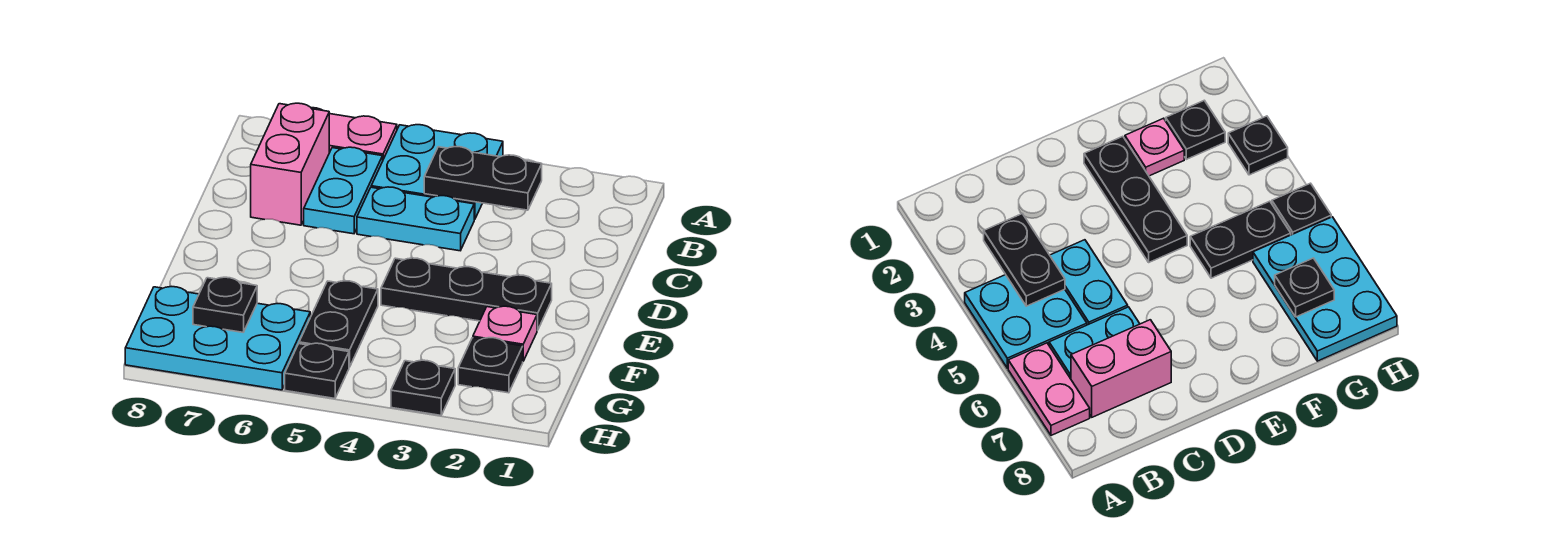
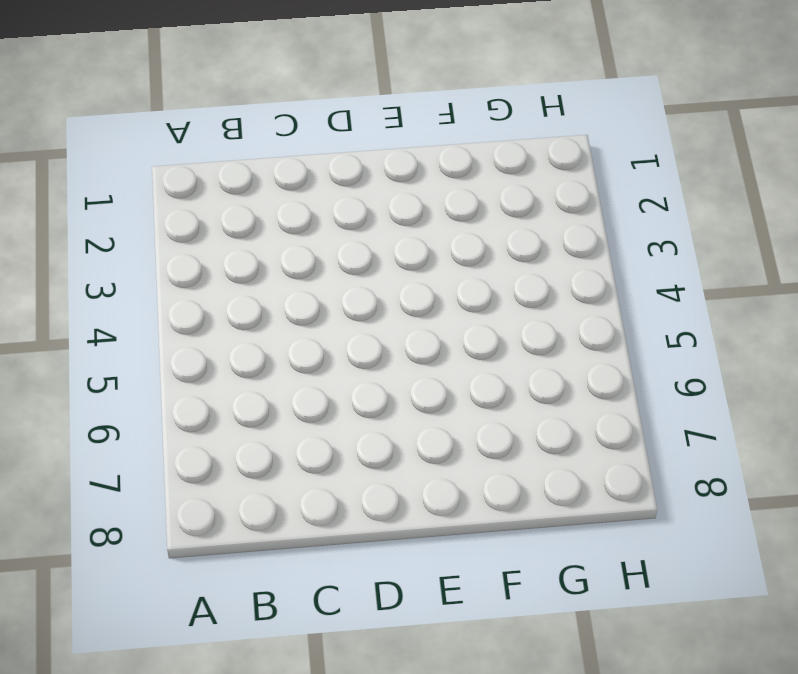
none -> cyan 2x2 plate [371,125,503,220]
none -> pink 1x2 plate [312,108,397,159]
none -> cyan 1x2 plate [304,147,383,234]

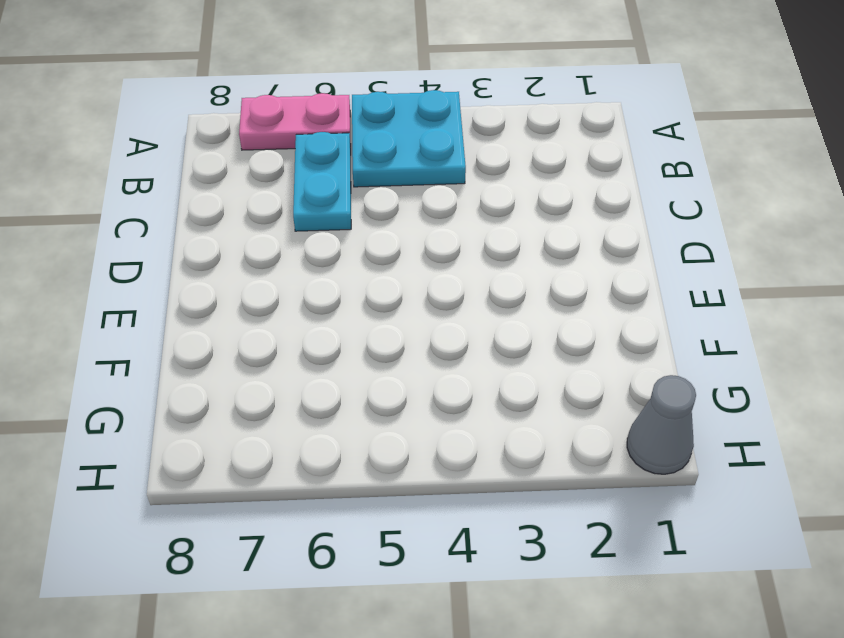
grey 1x1 cone [627,375,696,474] -> none
none -> pink 1x2 brick [251,103,329,225]
none -> cyan 1x2 plate [357,187,474,251]
none -> black 1x3 plate [381,258,552,330]

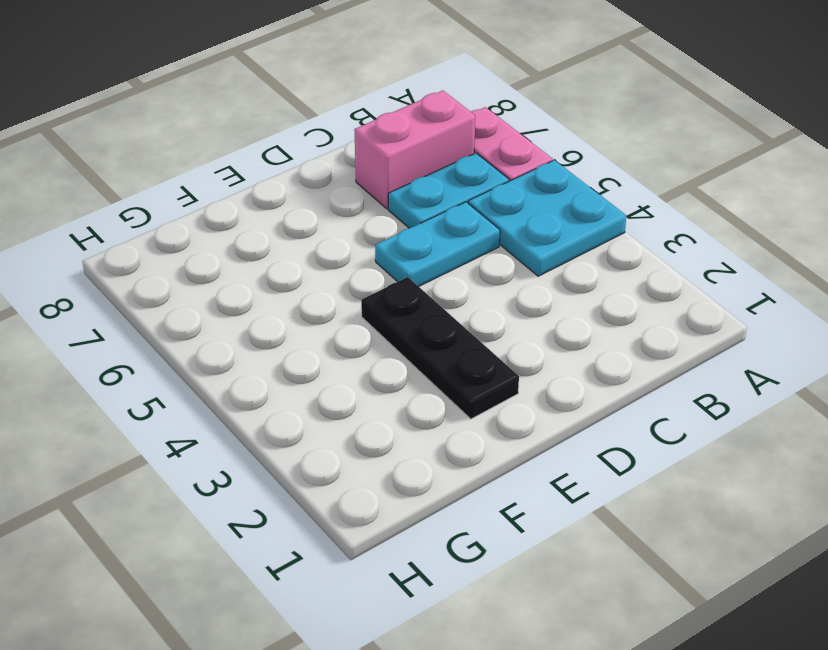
cyan 1x2 plate [375,202,500,286] -> cyan 1x2 plate turned to [357,187,474,251]
none -> pink 1x1 plate [473,306,537,361]
none -> black 1x2 plate [299,281,378,367]
none -> black 1x1 plate [458,338,523,393]

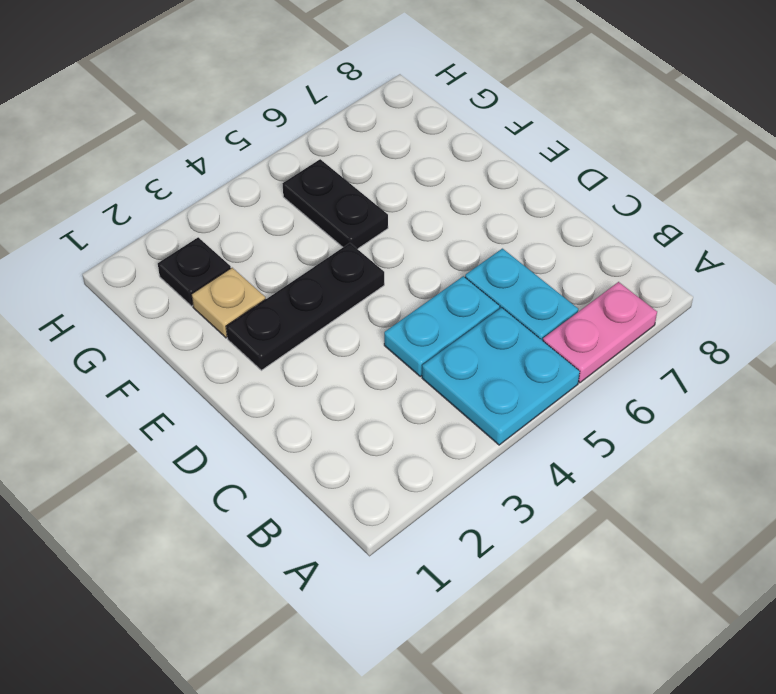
tan 1x1 plate [191,268,266,338] -> pink 1x1 plate [473,306,537,361]
none -> pink 1x2 brick [251,103,329,225]
none -> cyan 2x3 plate [125,287,310,390]
none -> black 1x1 plate [391,360,455,415]

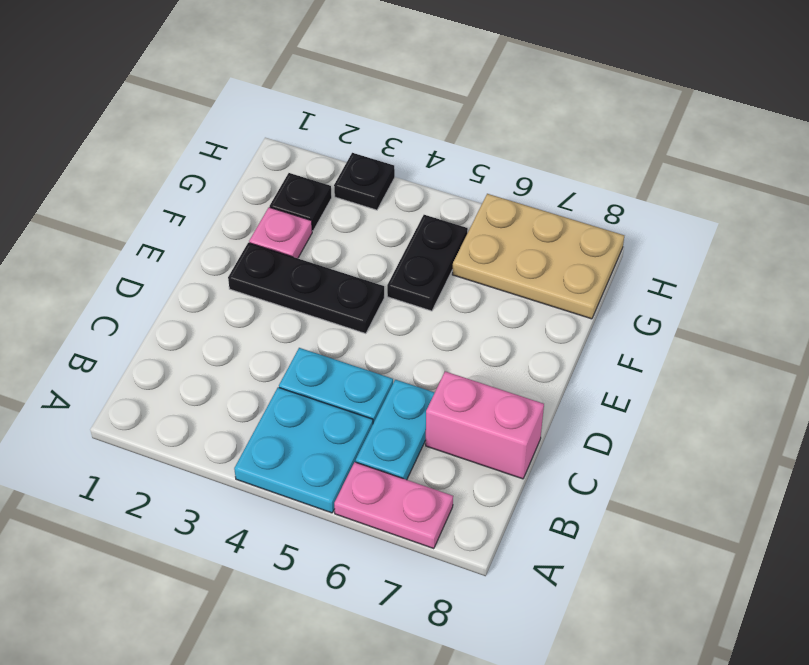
pink 1x2 brick [426,371,544,479] -> pink 1x2 brick turned to [251,103,329,225]
tan 2x3 plate [452,194,624,319] -> cyan 2x3 plate [125,287,310,390]
none -> black 1x1 plate [285,343,349,398]
none -> black 1x2 plate [424,147,542,210]
none -> black 1x1 plate [193,277,257,332]

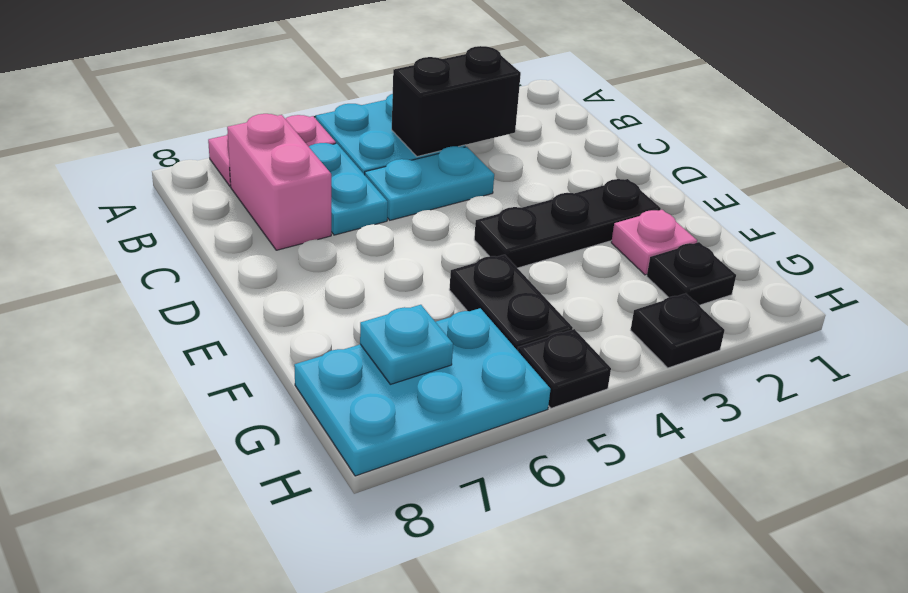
black 1x2 brick [392,46,521,157] -> black 1x2 plate [424,147,542,210]
cyan 1x1 plate [360,305,453,384] -> black 1x1 plate [193,277,257,332]

